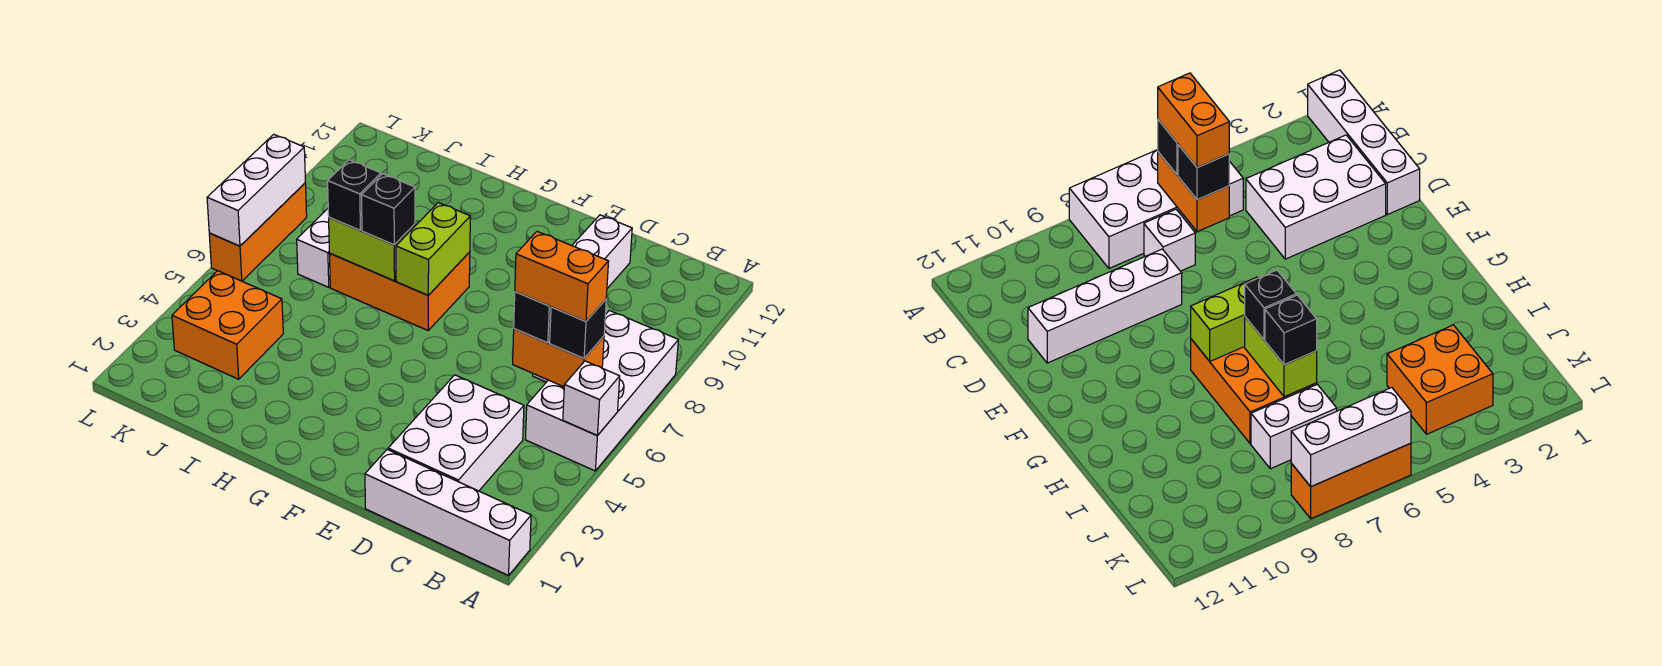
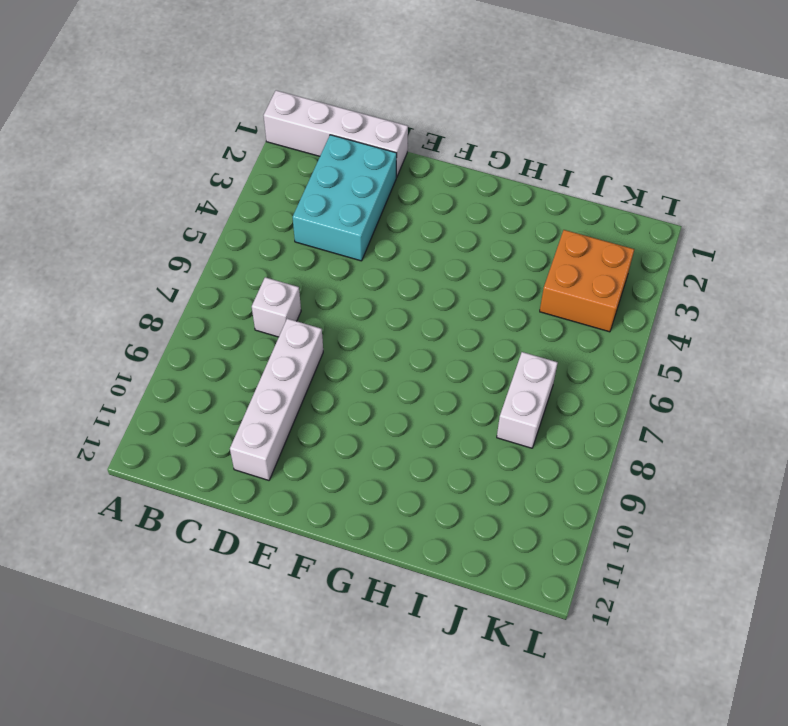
cyan 2x3 brick [293,135,397,261] -> white 2x3 brick [388,375,524,491]
none -> white 2x4 brick [525,310,678,471]
none -> orange 2x3 brick [330,252,470,330]
none -> orange 1x3 brick [209,183,307,281]

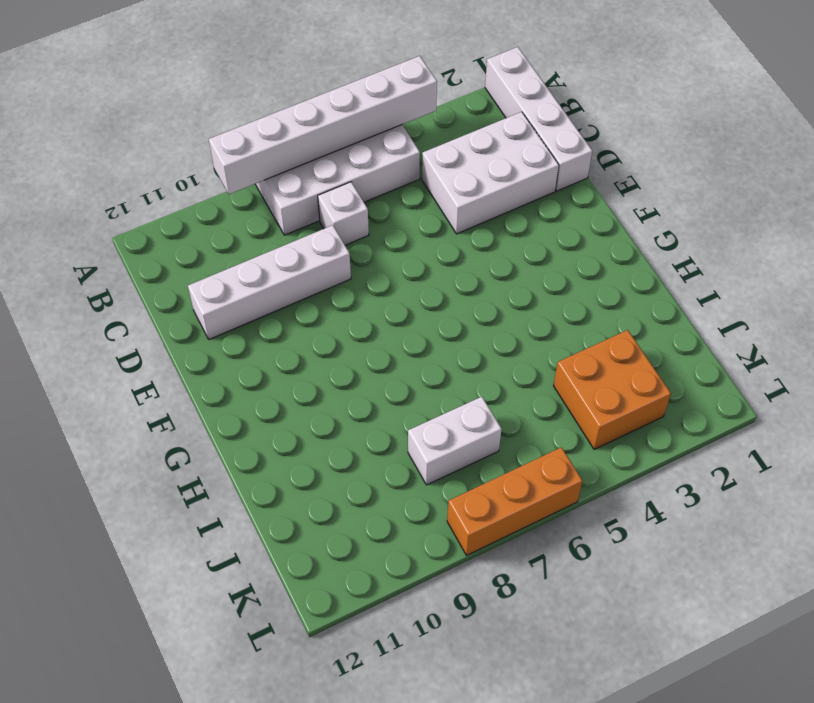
white 1x6 brick [209,56,437,194] -> white 1x1 brick [563,361,620,436]
none -> orange 2x3 brick [330,252,470,330]
none -> orange 1x2 brick [513,329,604,387]
none -> lime 1x2 brick [396,203,470,295]

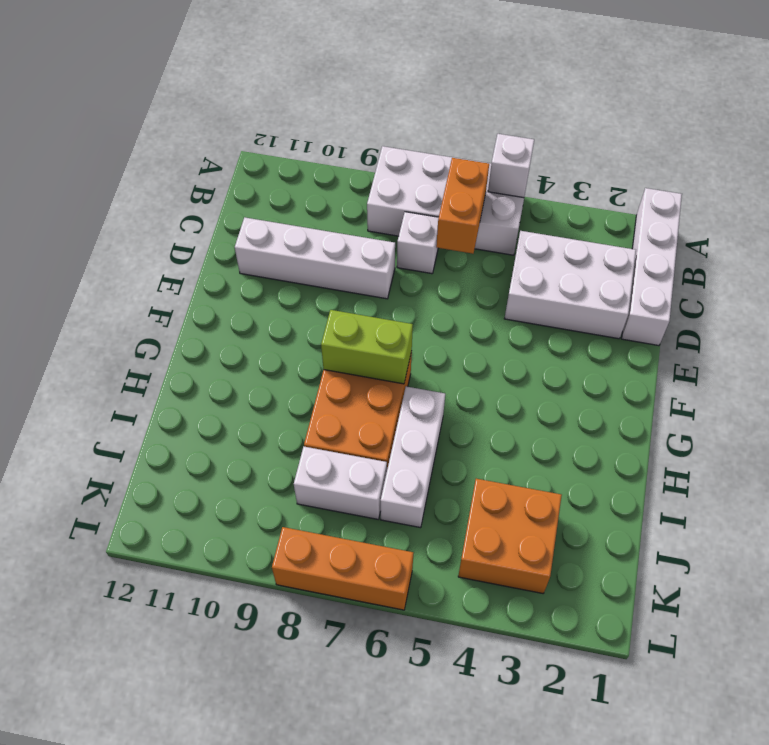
white 1x3 brick [381,386,445,528] -> white 1x3 brick turned to [207,134,305,246]
none -> lime 1x2 brick [329,218,415,281]
none -> black 1x1 brick [550,299,606,358]
none -> black 1x1 brick [514,292,551,343]

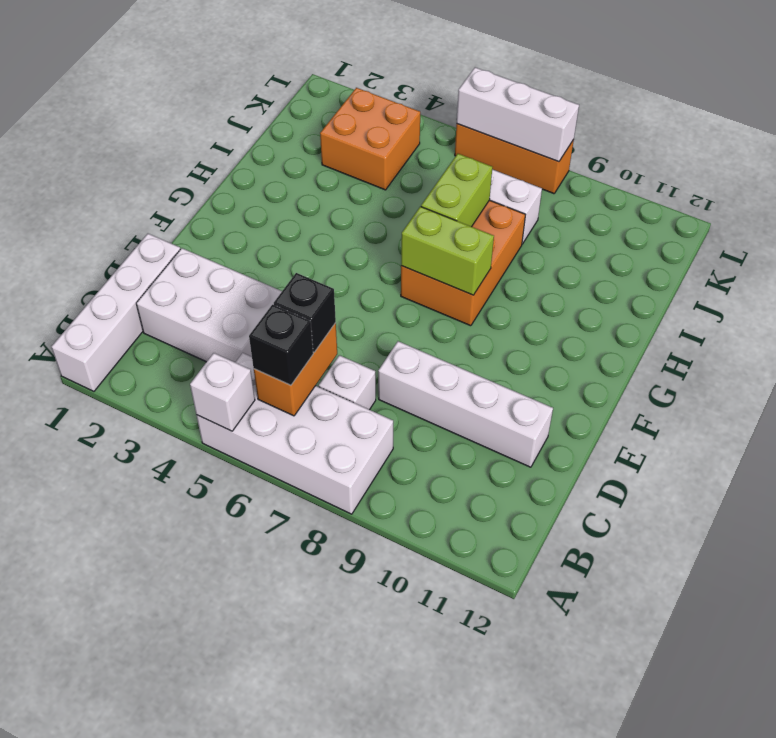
none -> black 1x1 brick [362,174,415,245]
none -> black 1x1 brick [328,160,381,230]
none -> orange 1x2 brick [515,231,609,321]

